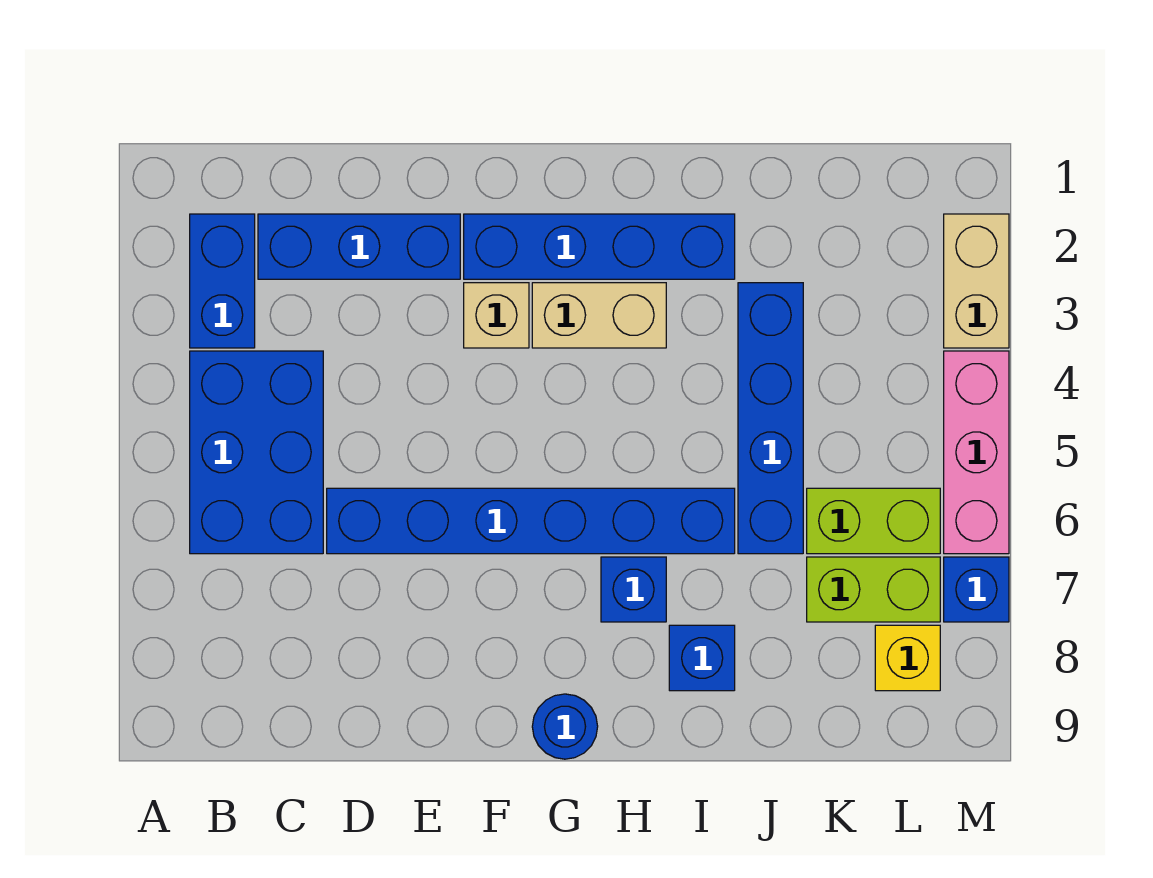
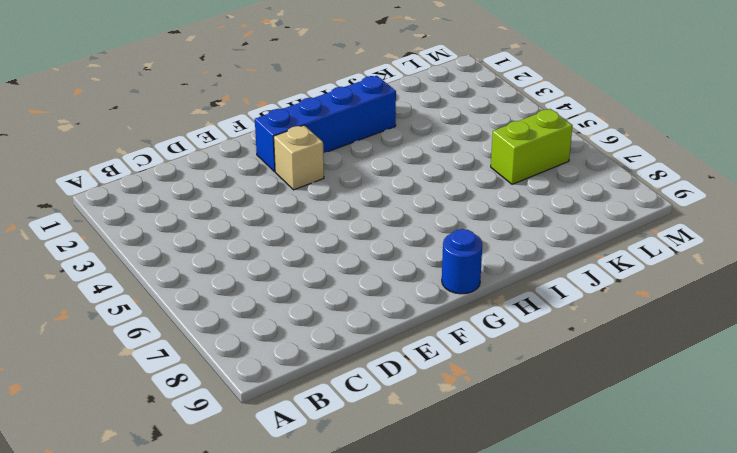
none -> blue 1x2 brick [190,214,255,348]
none -> blue 2x3 brick [190,351,323,554]
none -> blue 1x3 brick [258,214,460,279]

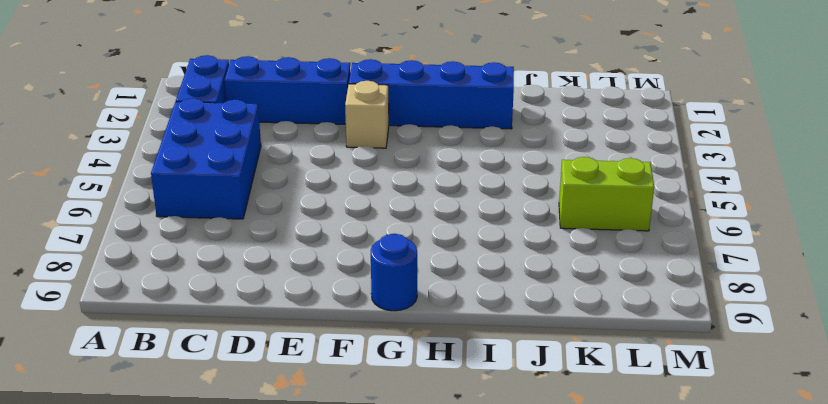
none -> blue 1x6 brick [327,488,735,554]
none -> tan 1x2 brick [532,283,666,348]
none -> blue 1x1 brick [601,557,666,622]

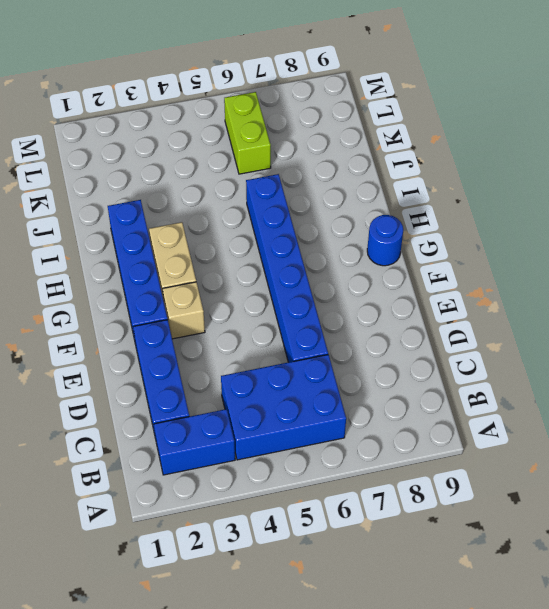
none -> blue 1x1 brick [601,557,666,622]
none -> blue 1x1 brick [669,625,735,691]
none -> blue 1x4 brick [738,283,803,554]

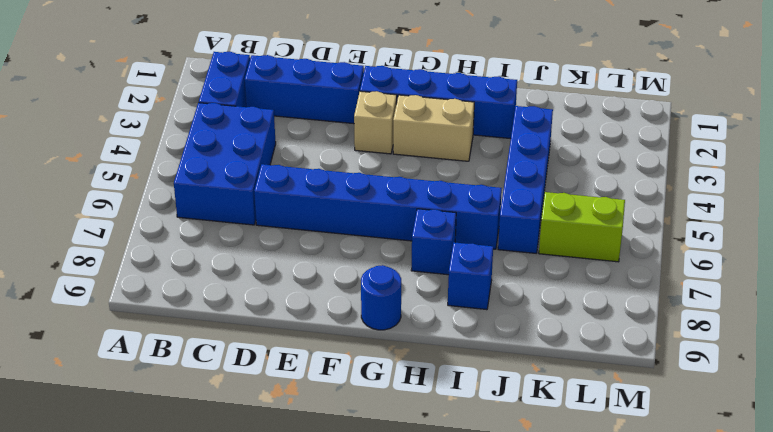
none -> lime 1x2 brick [807,557,940,622]
none -> yellow 1x1 brick [875,625,940,691]
none -> tan 1x2 brick [944,214,1009,348]

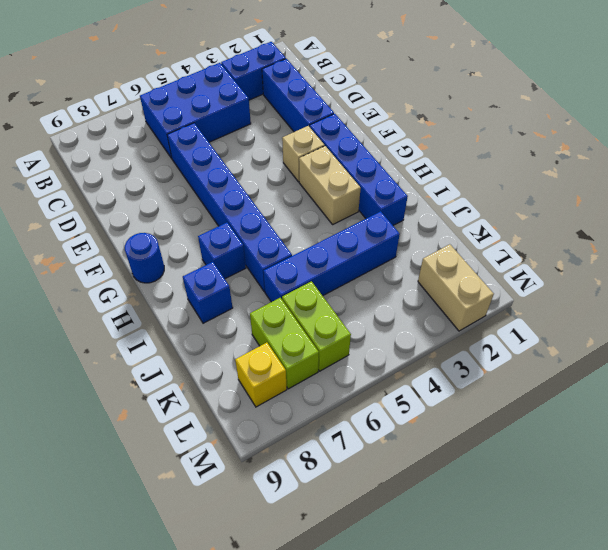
tan 1x2 brick [418,244,494,331] -> tan 1x2 brick turned to [944,214,1009,348]
none -> pink 1x3 brick [944,351,1009,554]
none -> blue 1x1 brick [944,557,1009,622]

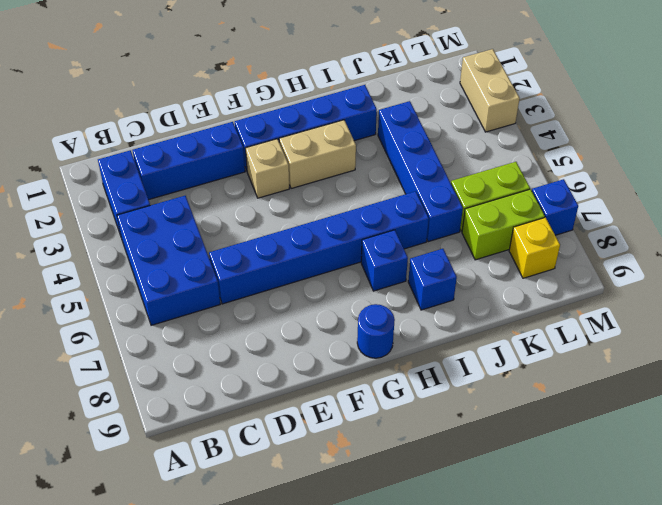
none -> pink 1x3 brick [944,351,1009,554]

